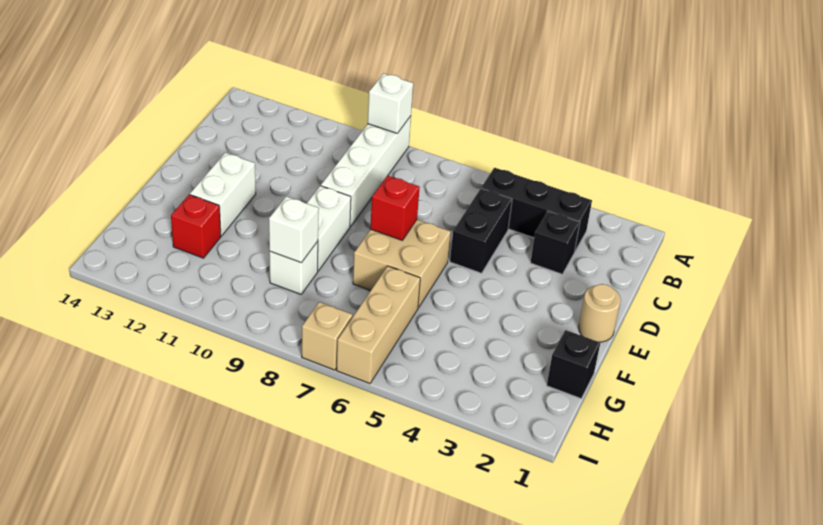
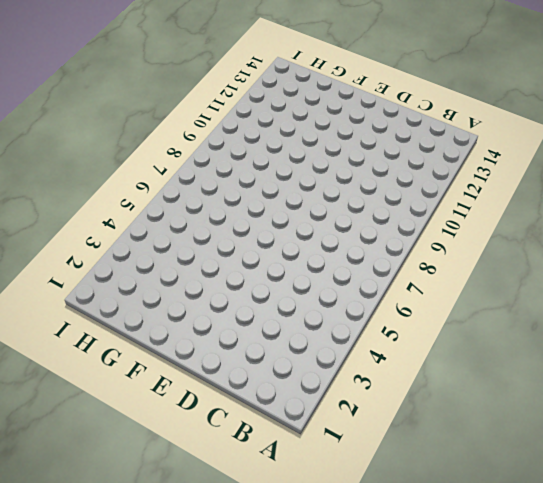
none -> white 1x4 brick [321,116,411,227]
none -> black 1x3 brick [481,168,592,251]
none -> black 1x1 brick [530,211,580,274]

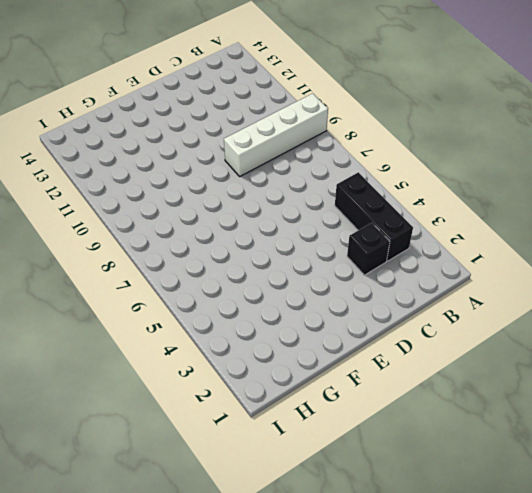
none -> black 1x2 brick [450,189,512,273]
none -> tan 1x1 round brick [578,284,621,342]
none -> tan 2x2 brick [353,220,451,308]

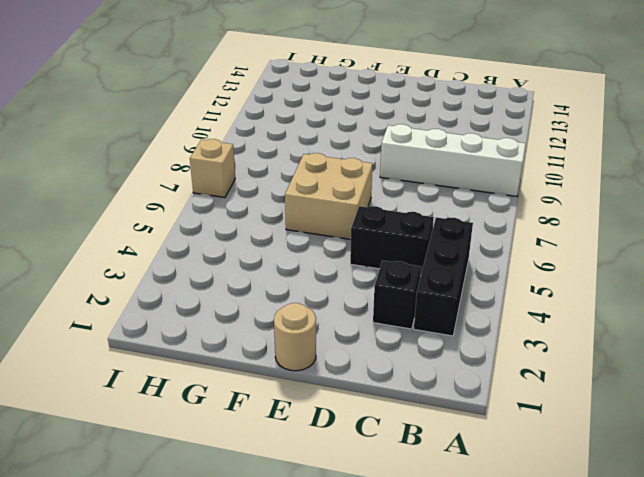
none -> white 1x2 brick [307,186,351,271]
none -> white 1x2 brick [190,153,256,236]
none -> black 1x1 brick [547,330,600,399]

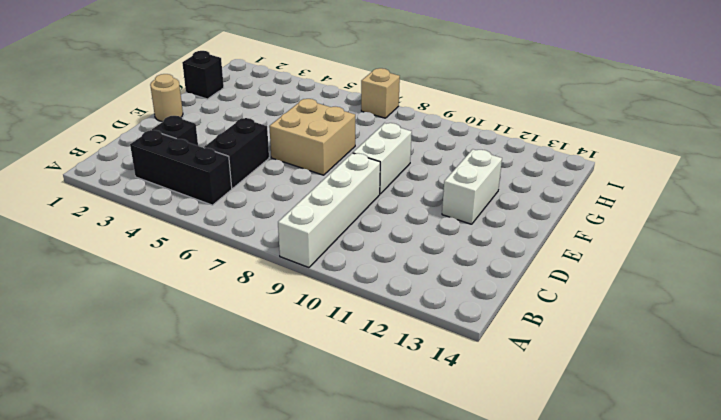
none -> tan 1x3 brick [337,266,420,384]
none -> white 1x1 brick [269,241,318,294]
none -> red 1x1 brick [171,195,221,258]

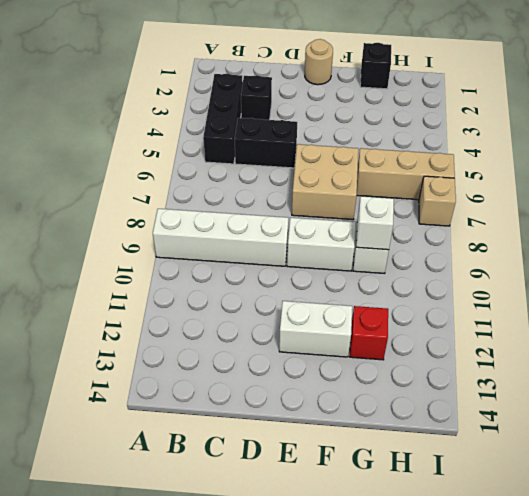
none -> white 1x1 brick [368,73,413,133]
none -> red 1x1 brick [370,176,420,240]

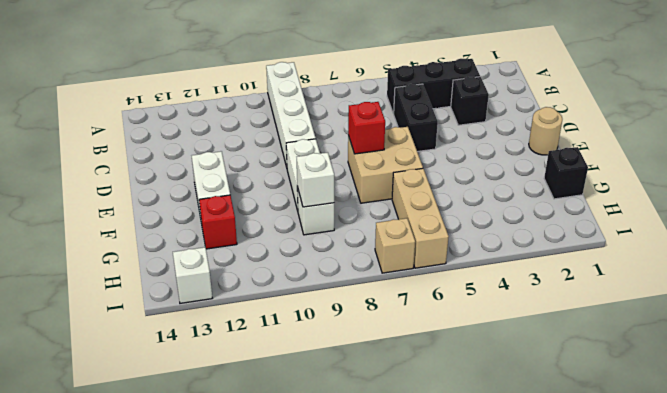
white 1x1 brick [173,247,212,303] -> white 1x1 brick moved to [368,73,413,133]

